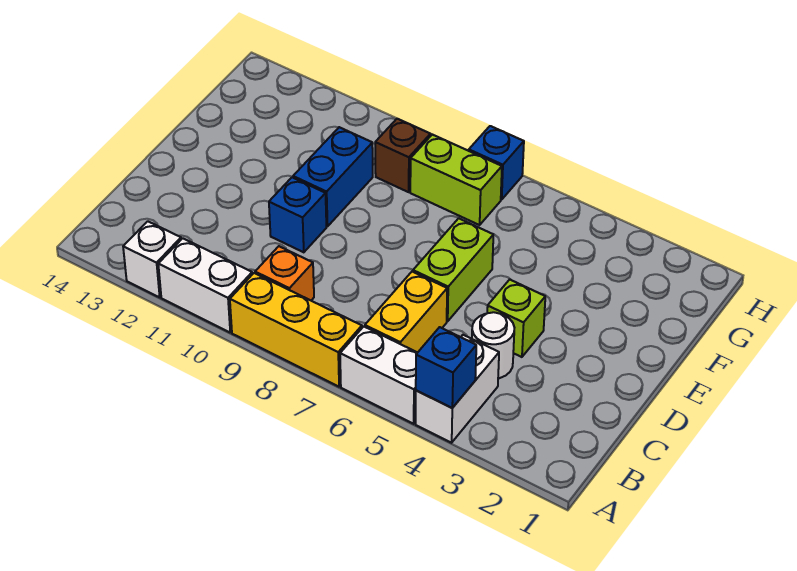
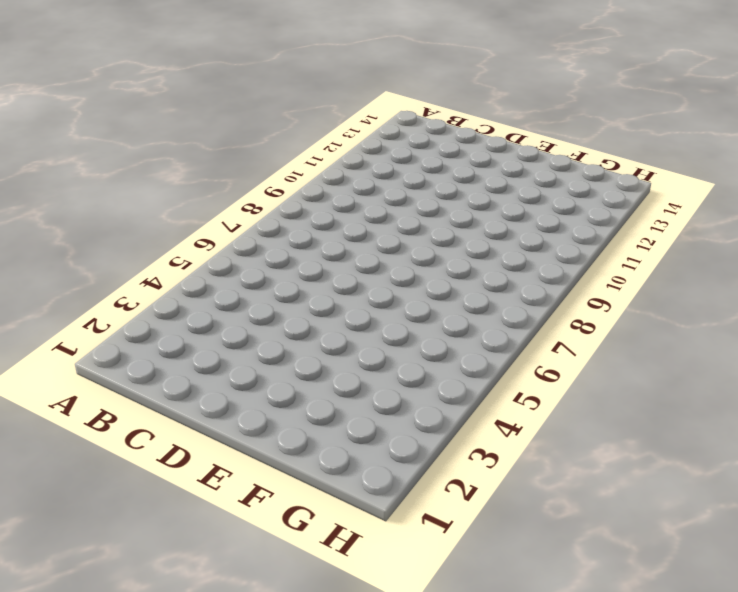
none -> white 1x2 brick [416,335,499,443]
none -> white 1x2 brick [340,327,417,424]
none -> yellow 1x3 brick [230,273,362,387]

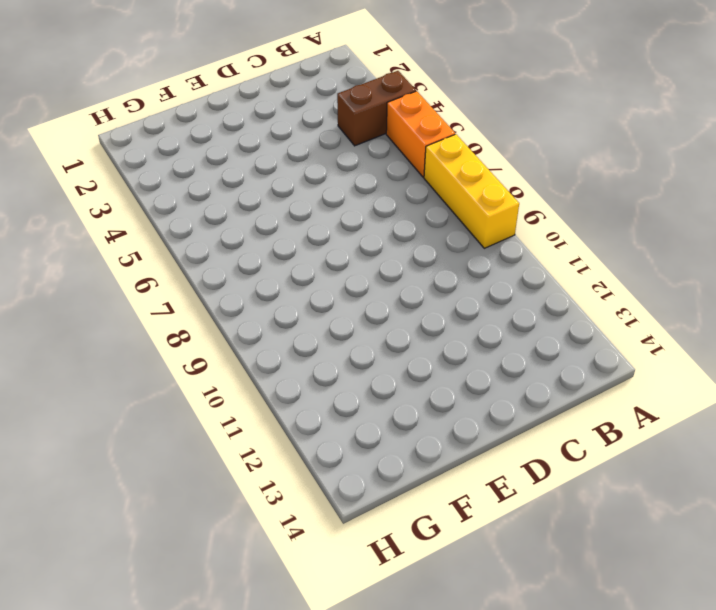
brown 1x2 brick [337,71,416,146] -> white 1x2 brick [416,335,499,443]
orange 1x2 brick [386,91,455,177] -> white 1x2 brick [340,327,417,424]
none -> white 1x2 brick [158,238,252,332]
none -> white 1x1 brick [123,221,181,297]
none -> yellow 1x2 brick [365,272,447,353]

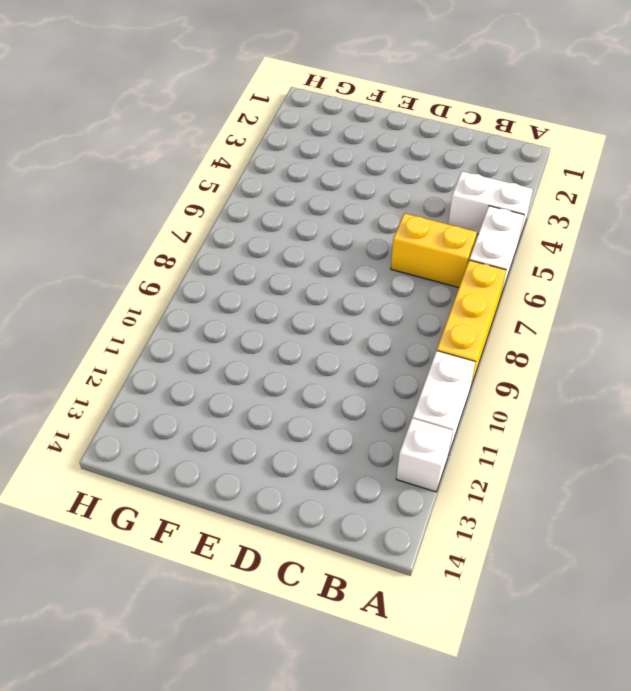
none -> orange 1x1 brick [255,246,314,300]
none -> white 1x1 round brick [472,312,514,378]
none -> lime 1x1 brick [487,280,545,357]

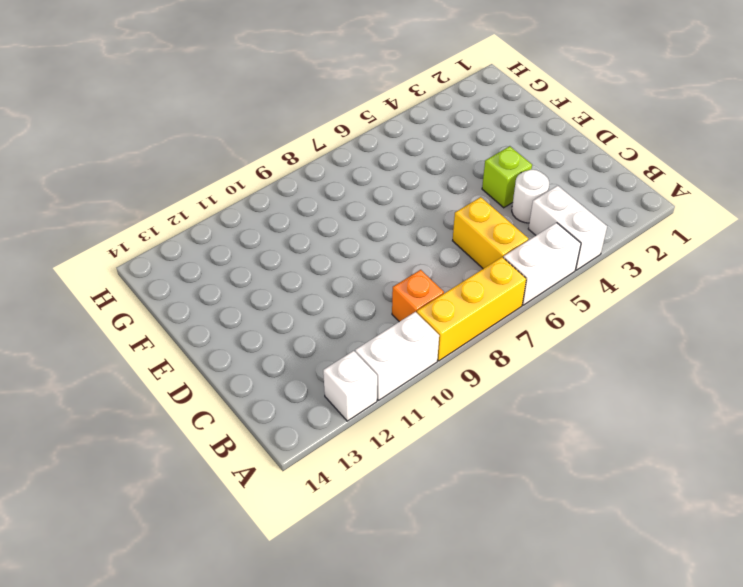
none -> lime 1x2 brick [413,218,493,321]
none -> blue 1x1 brick [269,177,326,252]
none -> blue 1x2 brick [293,127,373,227]

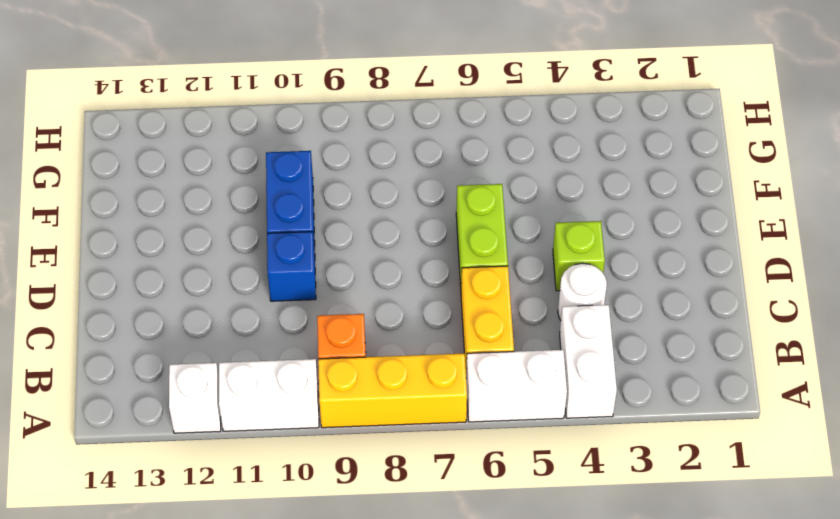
none -> lime 1x2 brick [410,135,502,225]
none -> brown 1x1 brick [375,119,430,192]
none -> blue 1x1 brick [469,126,524,200]

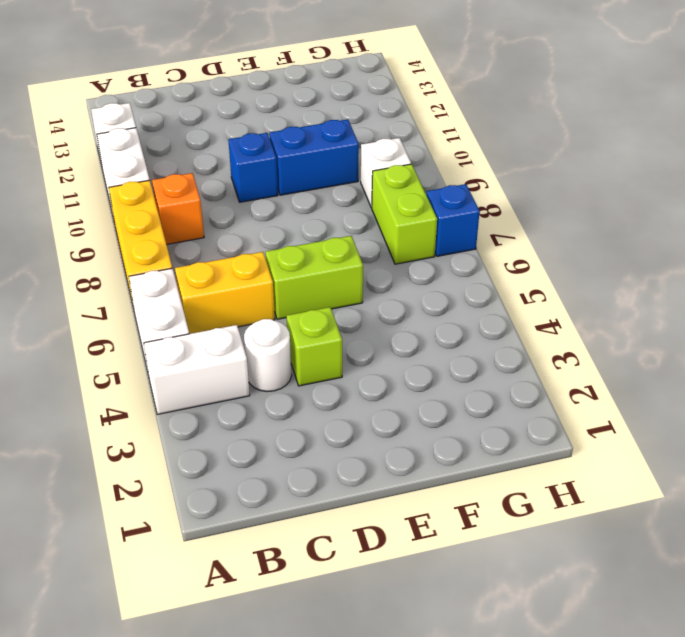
white 1x1 brick [361,138,411,207] -> brown 1x1 brick [375,119,430,192]
none -> blue 1x1 brick [416,327,476,408]

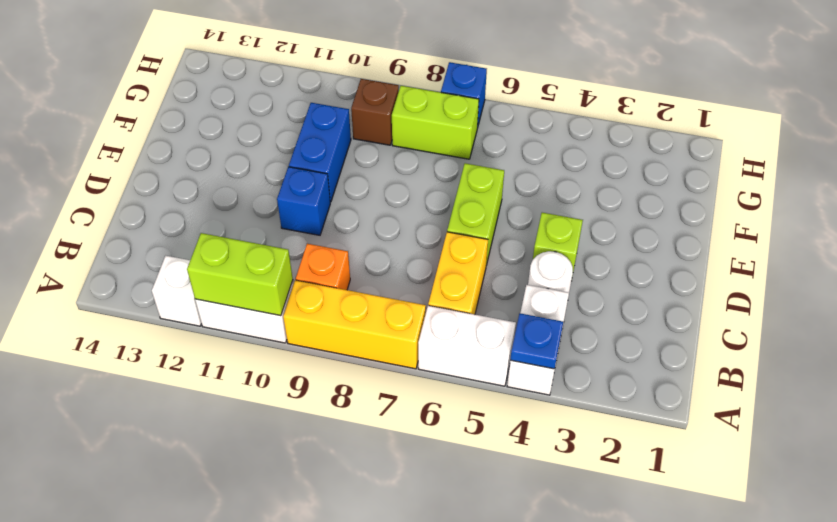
blue 1x1 plate [510,313,563,369] -> blue 1x1 brick [416,327,476,408]
lime 1x2 brick [187,233,293,316] -> none

